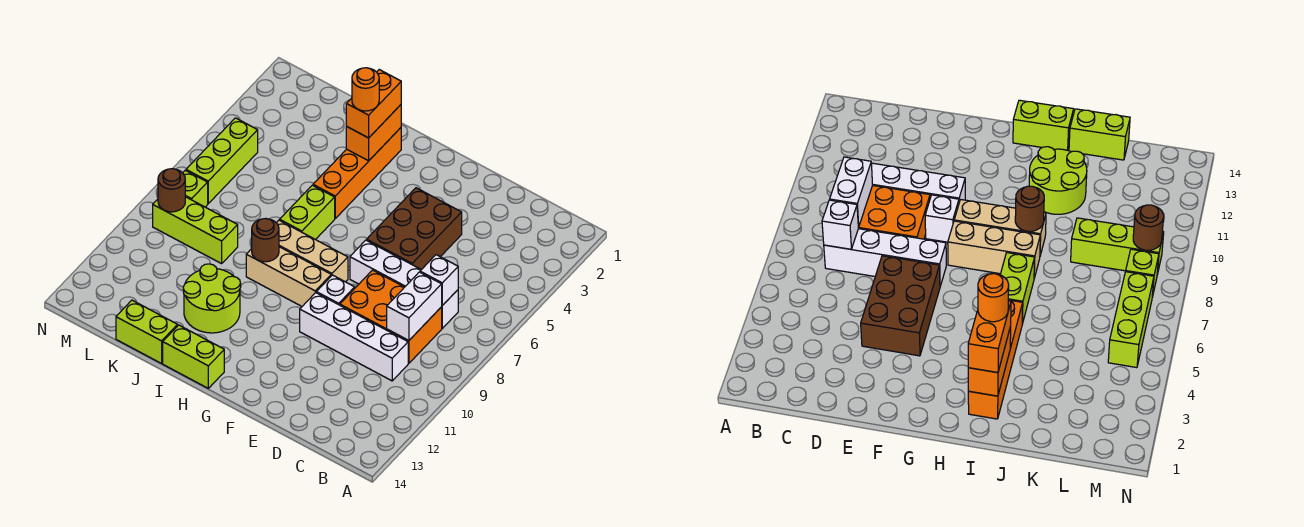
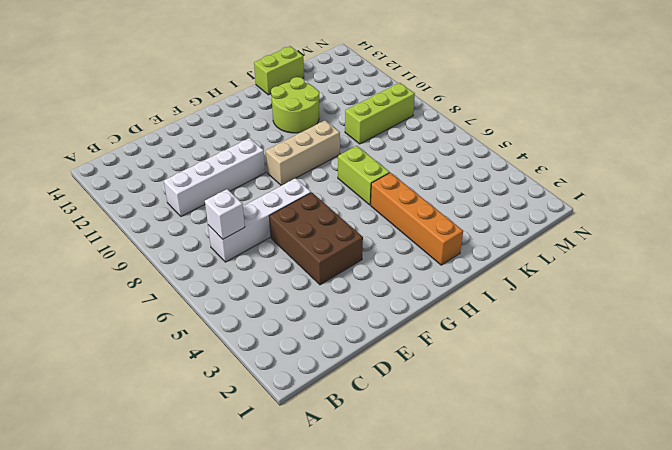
none -> orange 2x3 brick [340,270,442,363]
none -> white 1x1 brick [316,275,355,305]
none -> tan 1x3 brick [277,220,348,282]

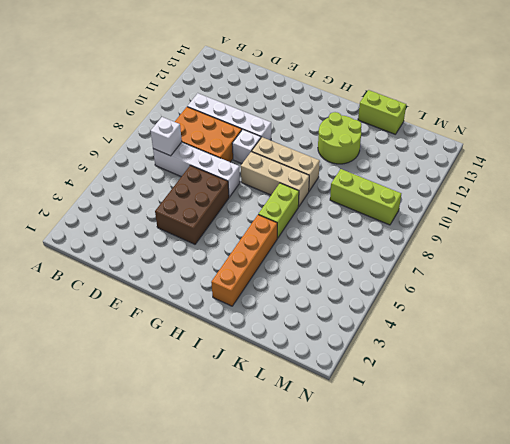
none -> lime 1x2 brick [163,325,224,388]
none -> lime 1x3 brick [186,118,258,204]
none -> lime 1x1 brick [183,170,208,207]

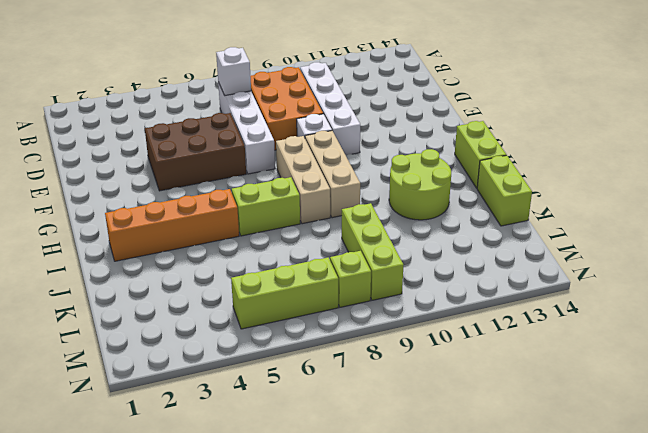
none -> white 1x2 brick [387,272,442,341]
none -> orange 1x2 brick [346,105,401,161]
none -> brown 1x1 round brick [252,219,279,262]

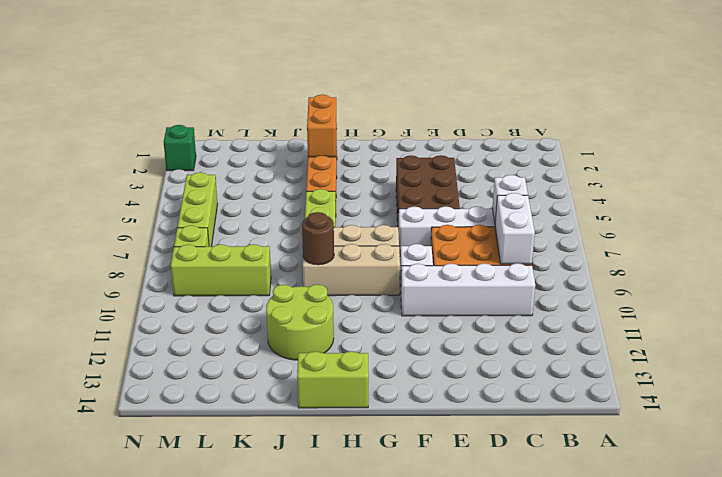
green 1x1 brick [164,125,196,171] -> none
none -> lime 1x2 brick [116,300,178,363]
none -> brown 1x1 round brick [158,169,185,212]
none -> orange 1x2 brick [346,70,401,138]

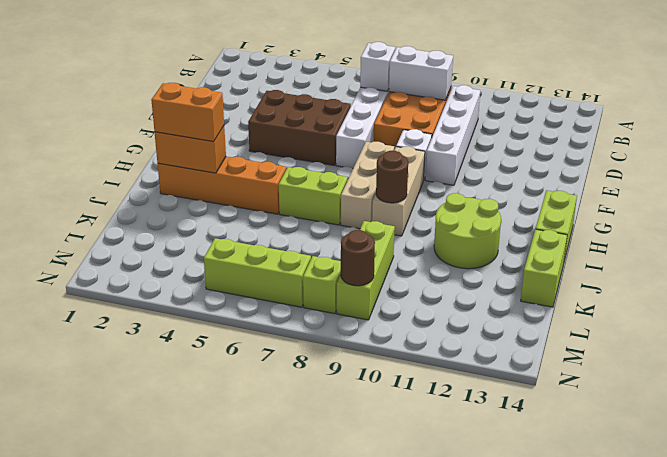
none -> orange 1x1 round brick [352,68,379,111]

